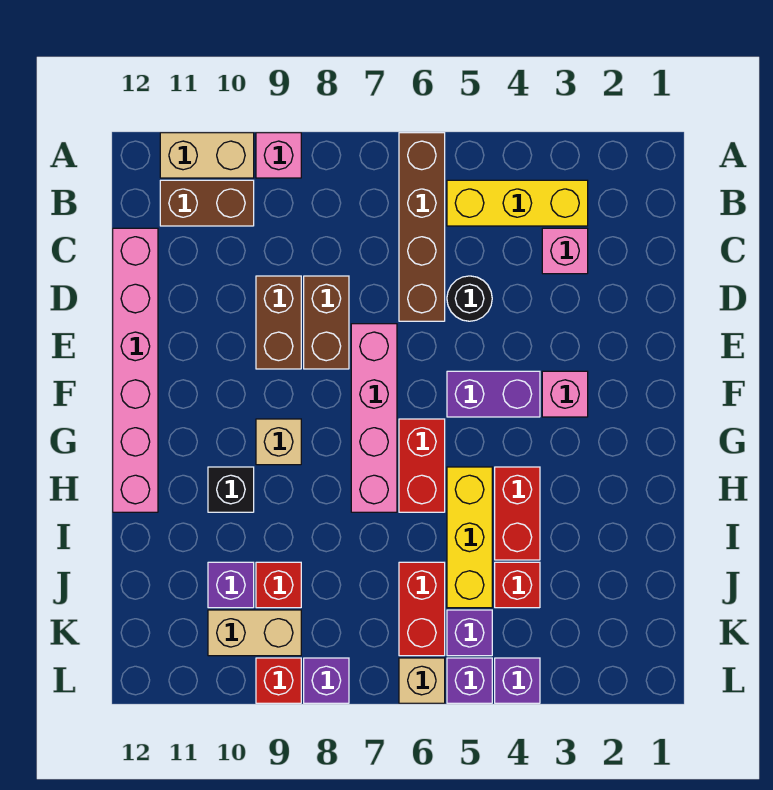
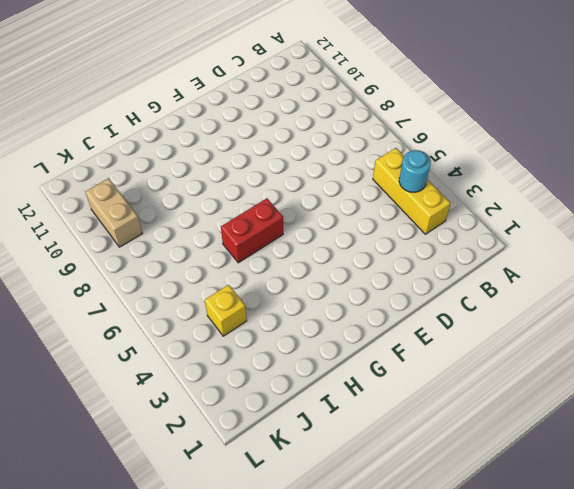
cyan 1x1 round brick [399,150,431,192] -> none
yellow 1x1 brick [205,285,247,336] -> red 1x1 brick [495,562,540,608]
none -> brown 1x4 brick [399,133,445,321]
none -> pink 1x1 brick [256,133,301,178]
none -> tan 1x2 brick [160,133,254,178]

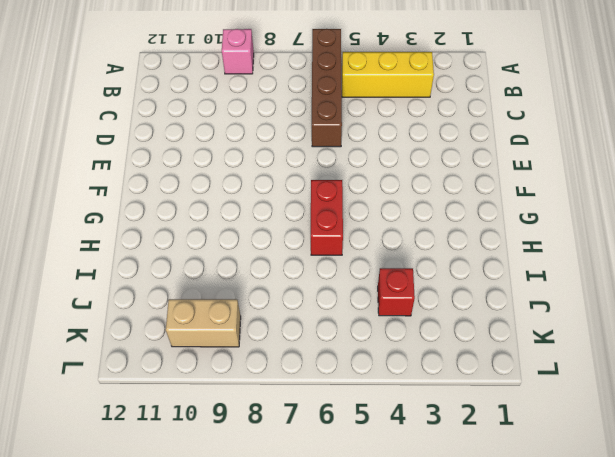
none -> tan 1x2 brick [160,133,254,178]
none -> brown 1x2 brick [160,180,254,226]
none -> pink 1x1 brick [542,228,588,274]

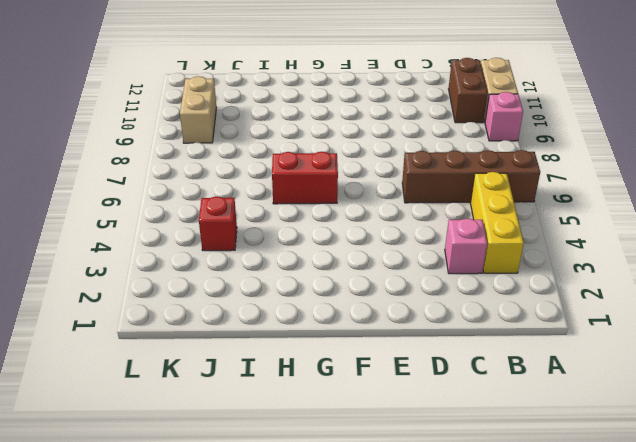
none -> pink 1x6 brick [113,228,158,512]
none -> black 1x1 round brick [447,276,492,321]
none -> brown 1x2 brick [304,276,349,369]

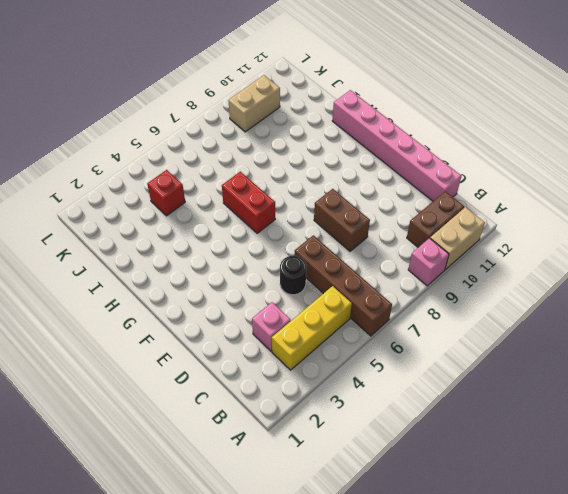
none -> brown 1x2 brick [256,276,301,369]
none -> pink 1x4 brick [351,324,397,512]
none -> pink 1x1 brick [542,371,588,417]

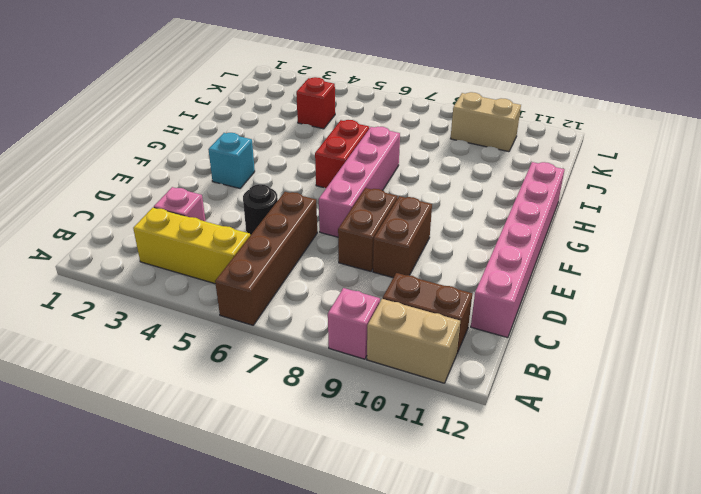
cyan 1x1 brick [208,133,255,188] -> pink 1x1 brick [542,371,588,417]
none -> purple 1x2 brick [447,371,540,417]
none -> tan 1x1 brick [256,419,301,465]
none -> red 1x2 brick [495,467,540,560]

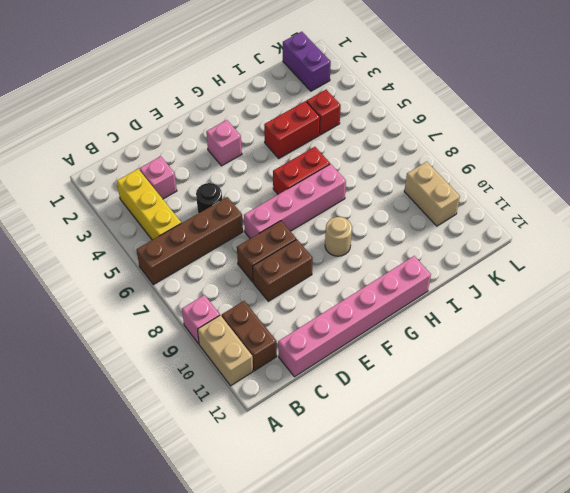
tan 1x1 round brick [325,217,352,256] -> tan 1x1 brick [256,419,301,465]
purple 1x2 brick [283,32,331,91] -> purple 1x2 brick moved to [447,371,540,417]
none -> yellow 1x3 brick [447,467,492,608]
none -> black 1x1 brick [208,467,254,512]
none -> red 1x2 brick [399,562,445,656]

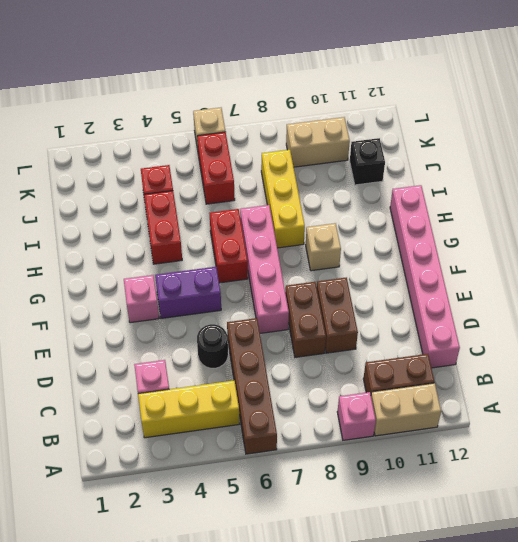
yellow 1x3 brick [261,150,305,248] -> yellow 1x3 brick moved to [447,467,492,608]
black 1x1 brick [350,138,385,185] -> black 1x1 brick moved to [208,467,254,512]
none -> red 1x1 brick [256,562,301,608]
none -> purple 1x1 brick [208,562,254,608]
none -> purple 1x1 brick [447,610,492,656]

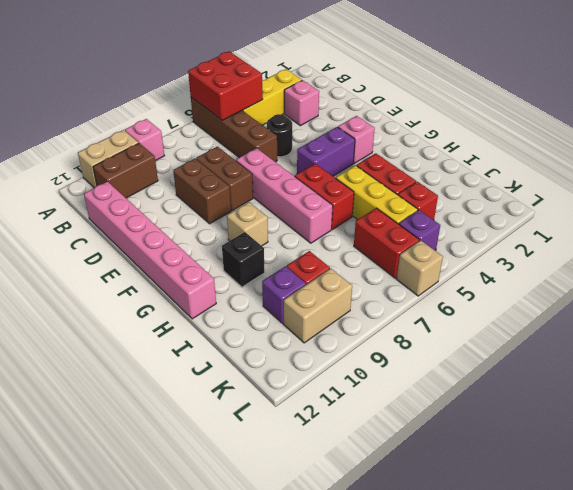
red 2x2 brick [188,51,263,120] -> none
none -> purple 1x1 brick [495,658,540,703]
none -> purple 1x1 brick [447,658,492,703]
none -> purple 1x1 brick [304,658,349,703]

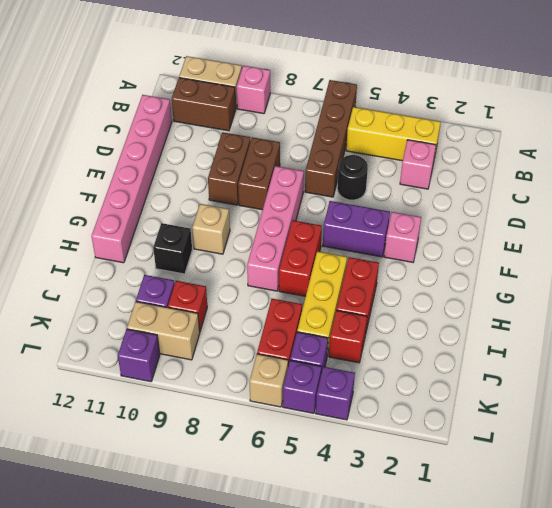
purple 1x1 brick [118,329,160,382] -> purple 1x1 brick moved to [304,658,349,703]
none -> red 1x1 brick [256,658,301,703]

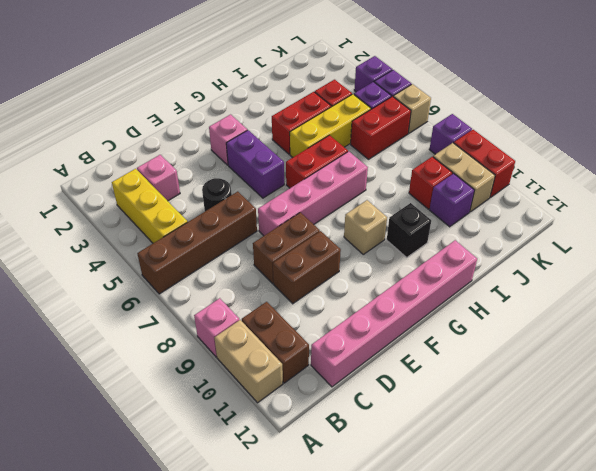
red 1x2 brick [454,130,515,198] -> red 1x1 brick [256,658,301,703]

